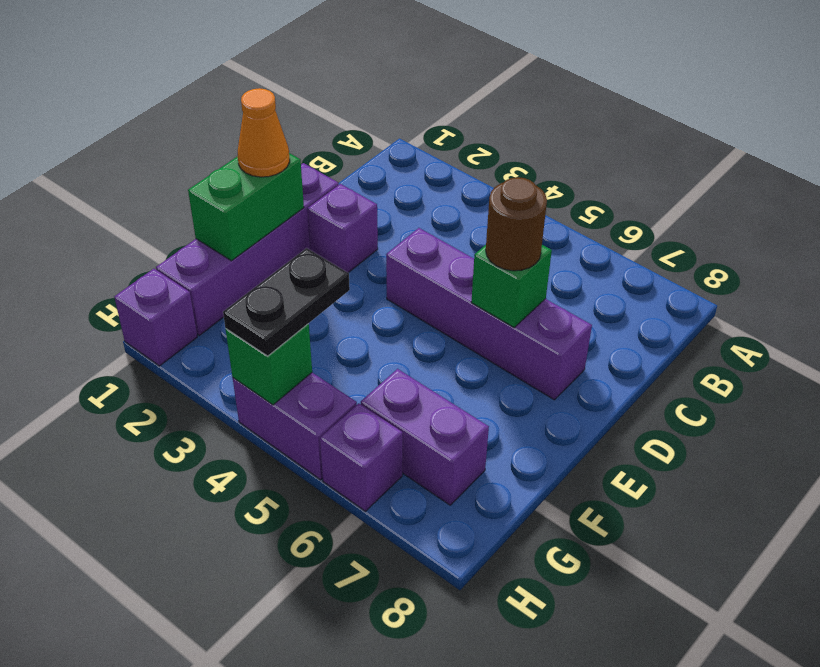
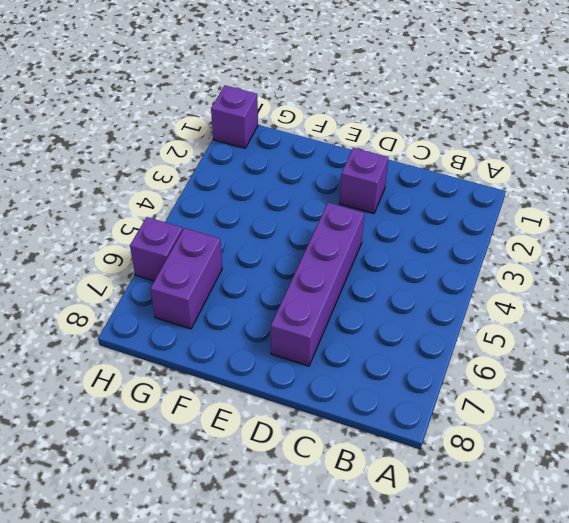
none -> purple 1x4 brick [156,163,339,335]
none -> purple 1x2 brick [233,373,357,480]
none -> green 1x1 brick [471,245,552,327]

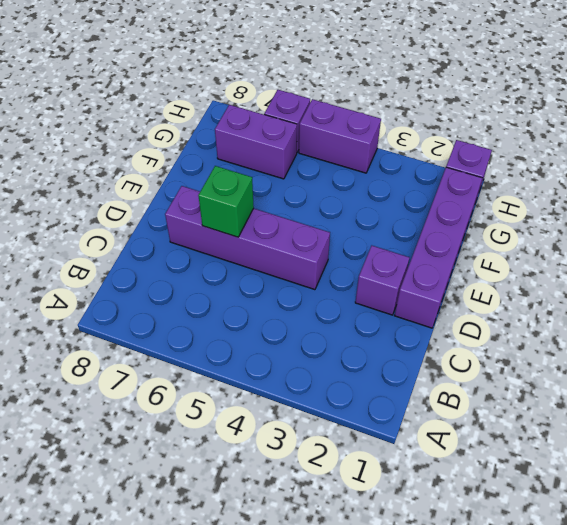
none -> green 1x2 brick [188,153,304,261]
none -> green 1x1 brick [226,324,312,405]
none -> brown 1x1 round brick [486,177,547,271]

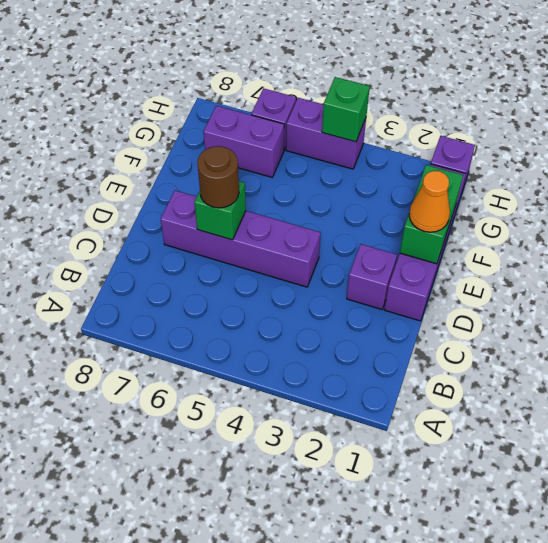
none -> black 1x2 plate [223,248,350,356]

